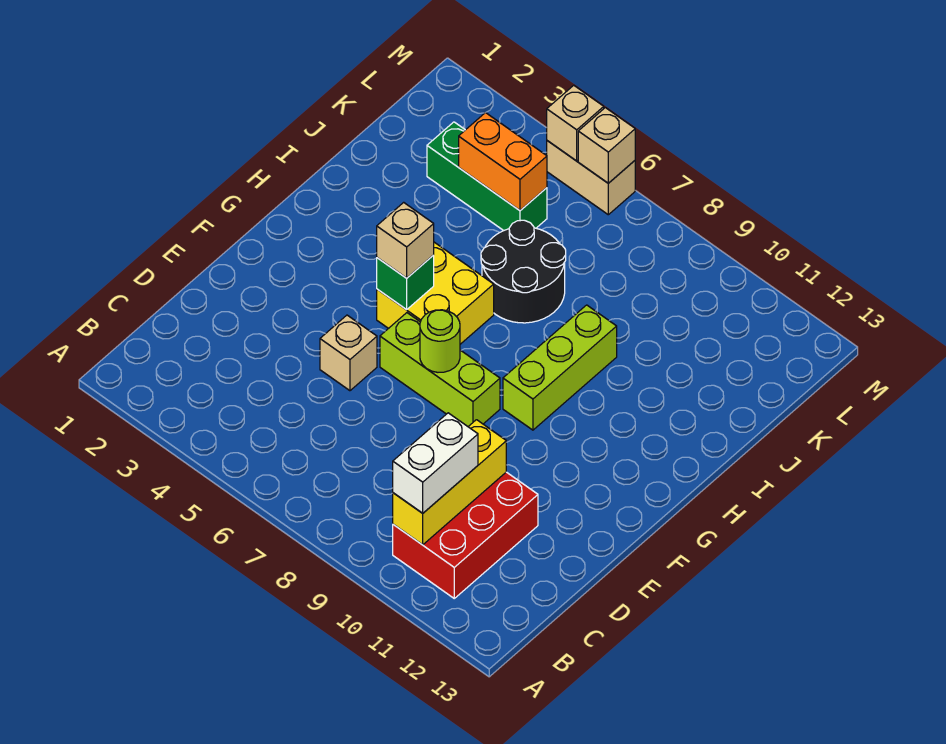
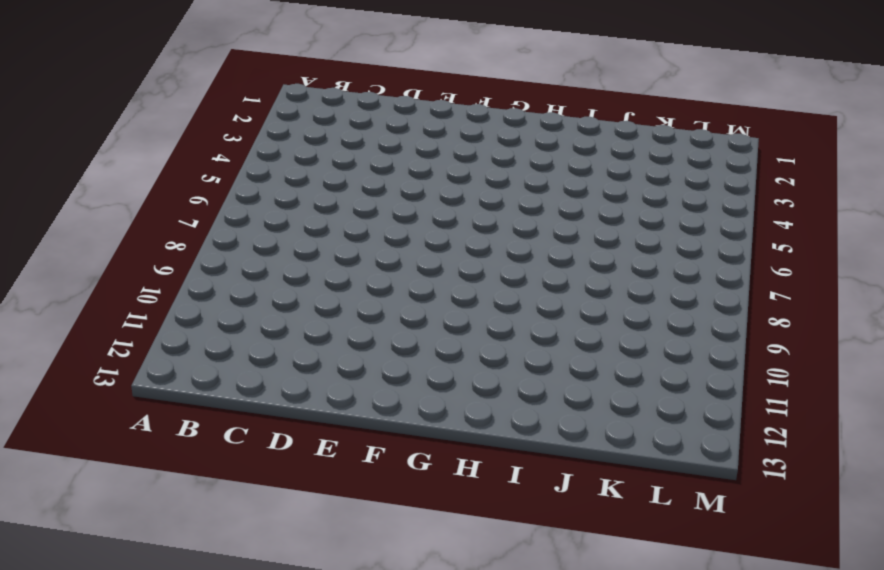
none -> red 2x3 brick [393,472,538,598]
none -> tan 1x1 brick [320,315,377,391]
none -> lime 1x3 brick [380,313,500,426]

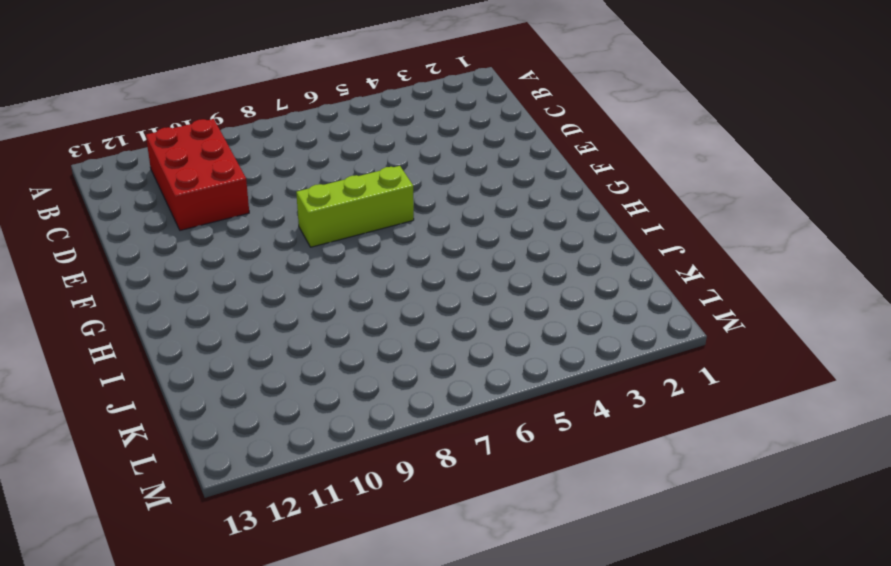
none -> tan 1x1 brick [320,315,377,391]
none -> yellow 2x2 brick [377,242,494,344]
none -> lime 1x3 brick [503,305,617,430]

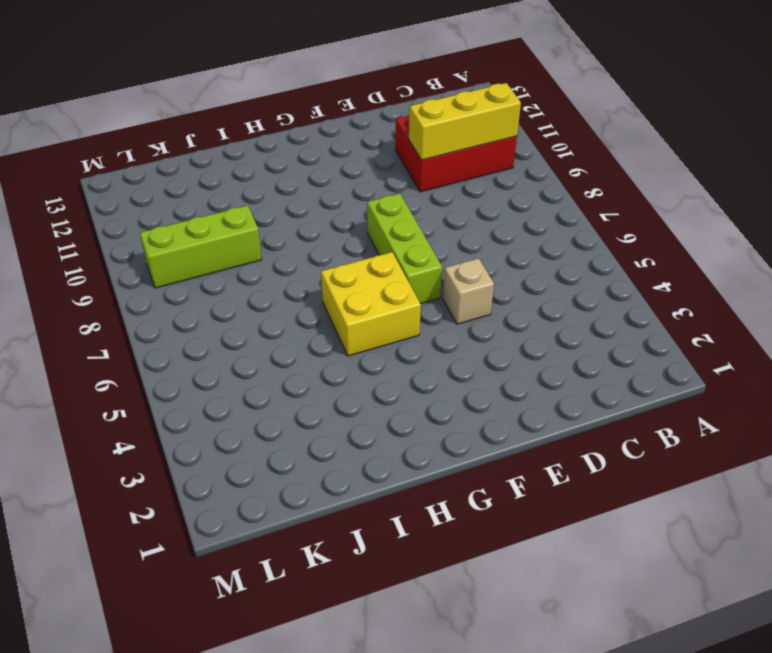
lime 1x3 brick [140,205,262,288] -> lime 1x3 brick moved to [503,305,617,430]
none -> black 2x2 round brick [481,220,566,323]
none -> green 1x3 brick [427,122,547,231]
none -> tan 1x2 brick [547,141,635,215]

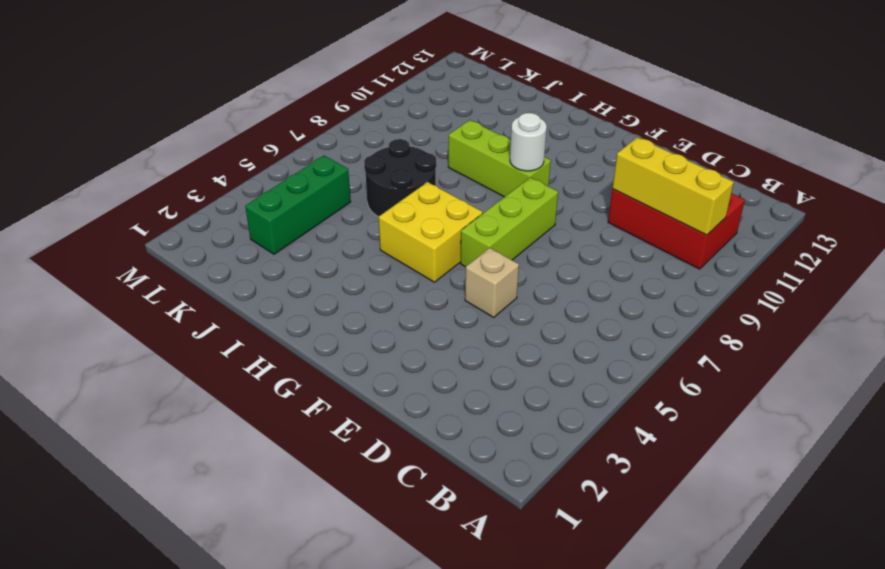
white 1x1 round brick [510,113,547,171] -> none
none -> tan 1x2 brick [547,141,635,215]
none -> lime 1x1 round brick [420,310,460,372]
none -> green 1x1 brick [377,255,434,310]

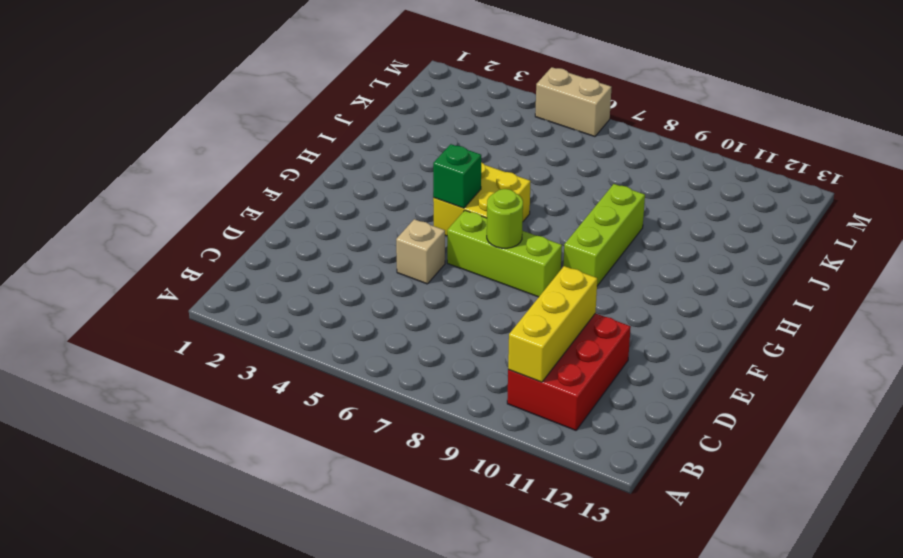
none -> black 2x2 round brick [481,220,566,323]
none -> green 1x3 brick [427,122,547,231]
none -> orange 1x2 brick [459,113,547,210]

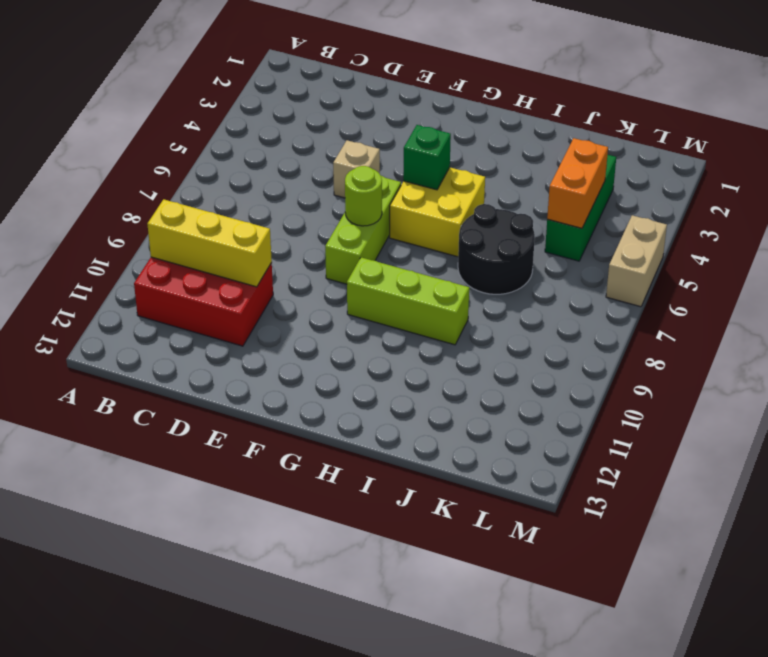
none -> tan 1x1 brick [547,85,604,161]
none -> tan 1x1 brick [578,108,635,183]
none -> white 1x2 brick [393,413,478,513]

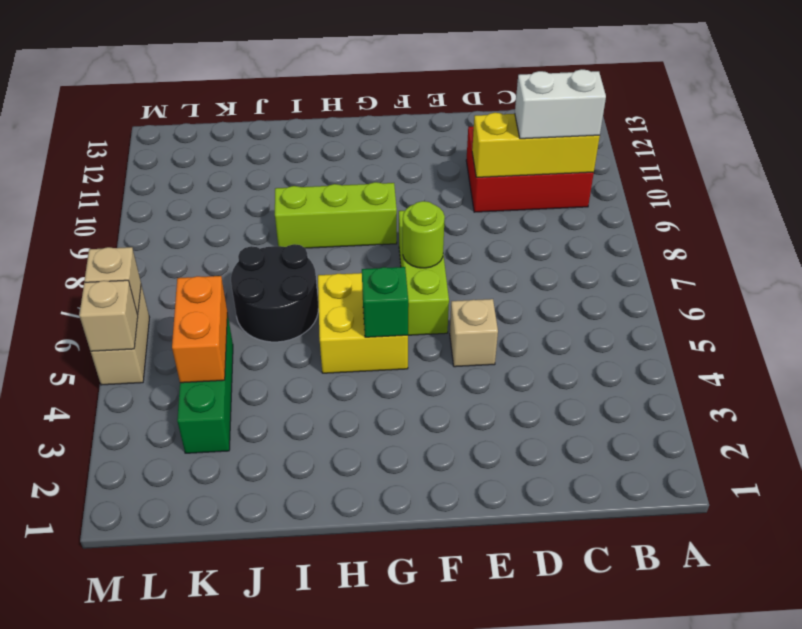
none -> tan 1x1 brick [377,202,434,278]

